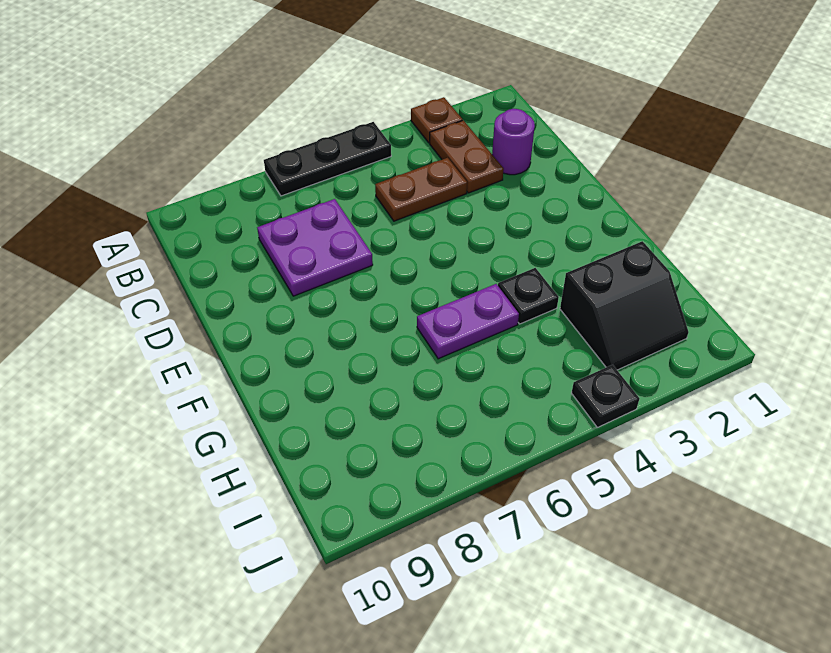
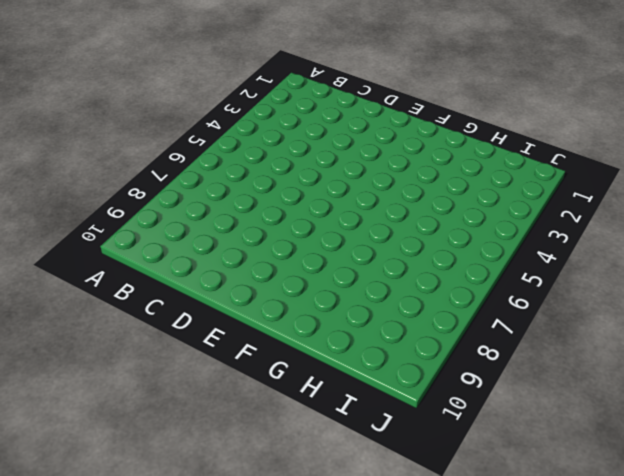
none -> brown 1x1 plate [411,97,463,143]
none -> black 1x3 plate [264,122,391,196]

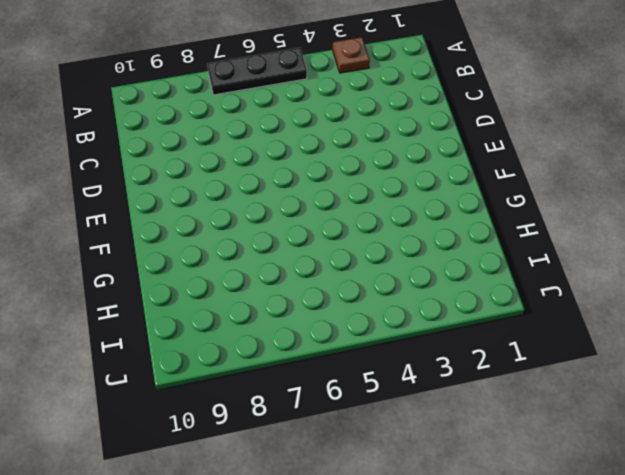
none -> brown 1x2 plate [430,120,504,193]
none -> purple 1x1 round brick [492,109,535,175]

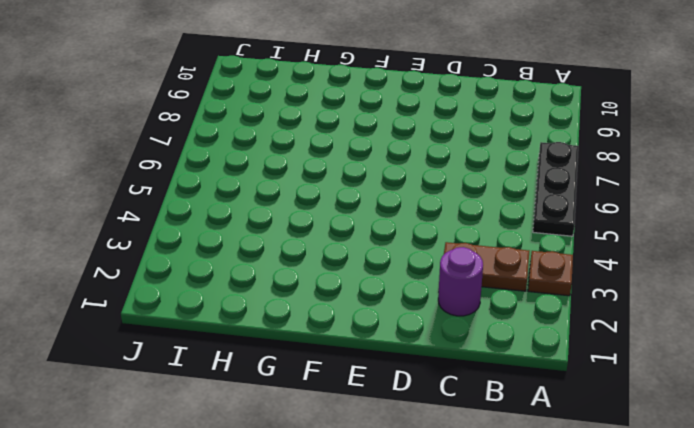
none -> brown 1x2 plate [375,158,467,221]
none -> purple 2x2 plate [257,199,373,296]

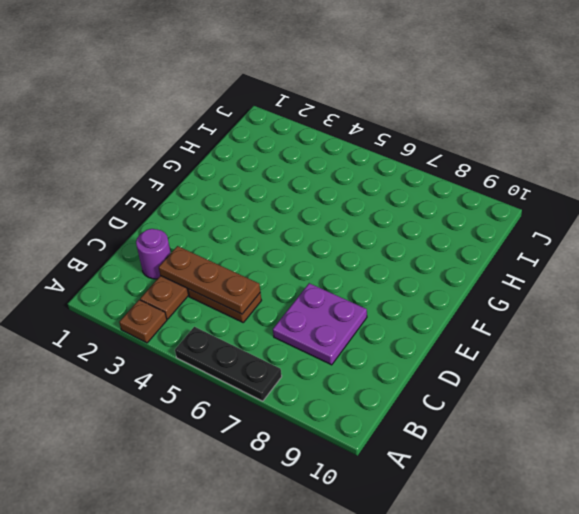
brown 1x3 plate [159,246,260,314] -> none
none -> black 1x1 plate [498,268,559,324]
none -> purple 1x2 plate [417,284,519,359]

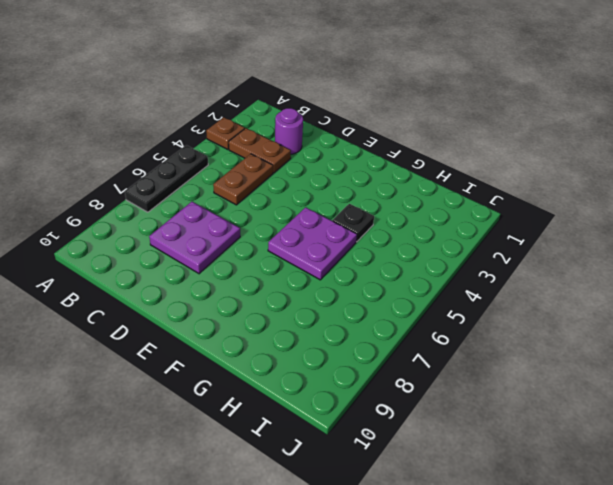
purple 2x2 plate [268,207,357,280] -> purple 1x2 plate [417,284,519,359]
none -> black 2x2 slope [560,241,688,370]
none -> black 1x1 plate [572,365,639,427]

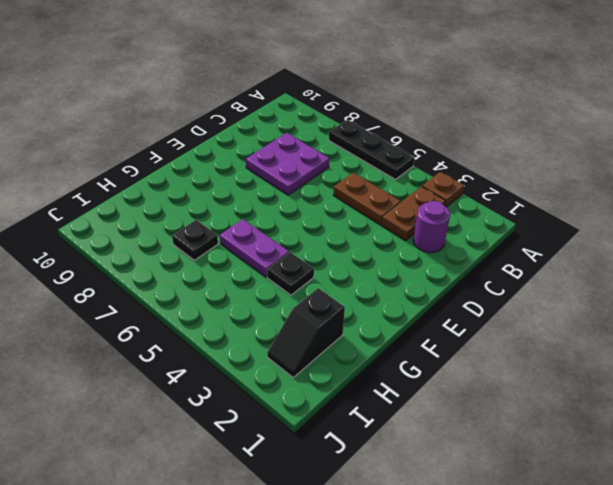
black 1x2 slope [267,288,345,377] -> black 2x2 slope [560,241,688,370]
black 1x1 plate [172,220,218,260] -> black 1x1 plate moved to [572,365,639,427]

